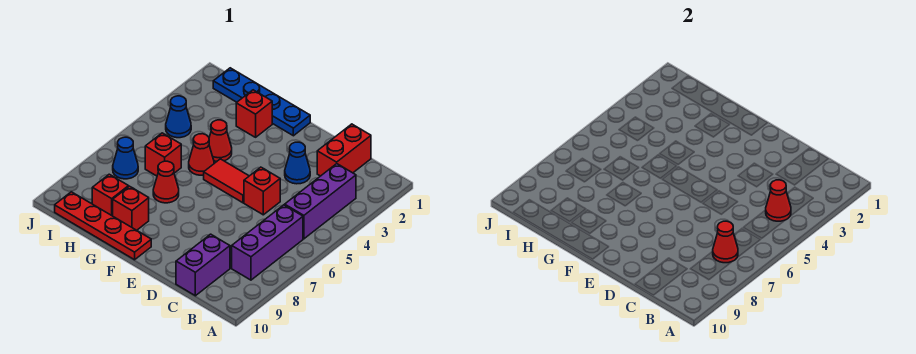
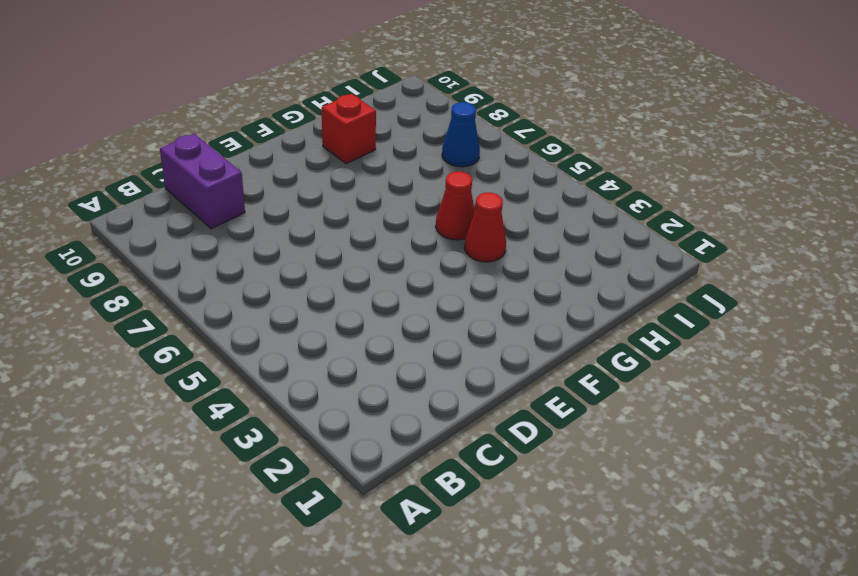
none -> purple 1x3 brick [285,164,356,239]
none -> purple 1x3 brick [232,205,303,280]
none -> red 1x2 brick [317,124,371,176]

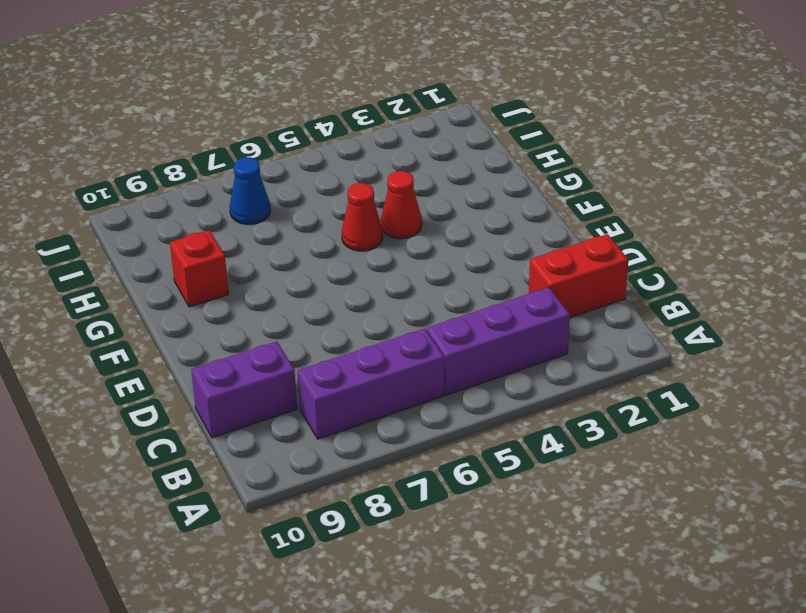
none -> blue 1x1 cone [285,142,310,184]
none -> red 1x1 brick [244,167,280,215]
none -> red 1x2 tile [204,159,249,203]

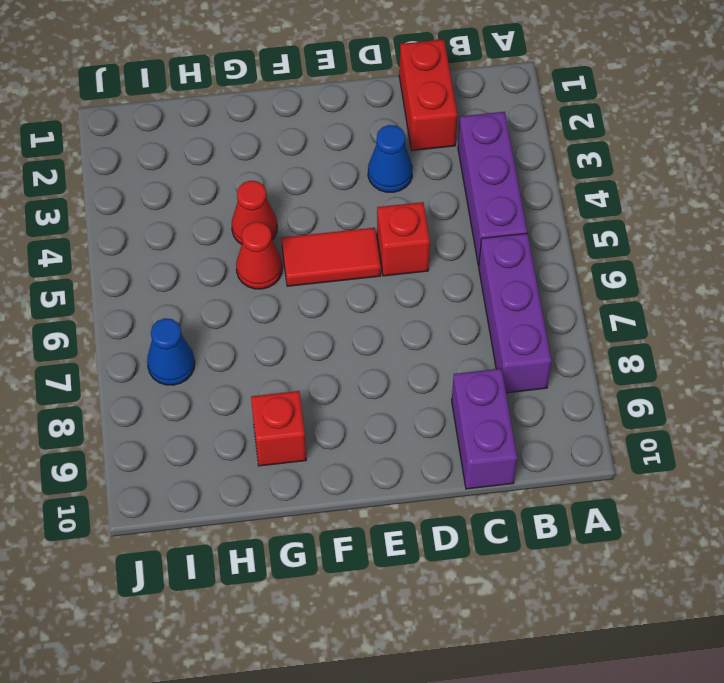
none -> blue 1x4 plate [213,68,310,136]
none -> red 1x4 plate [55,192,151,260]
none -> red 1x1 brick [236,90,272,137]

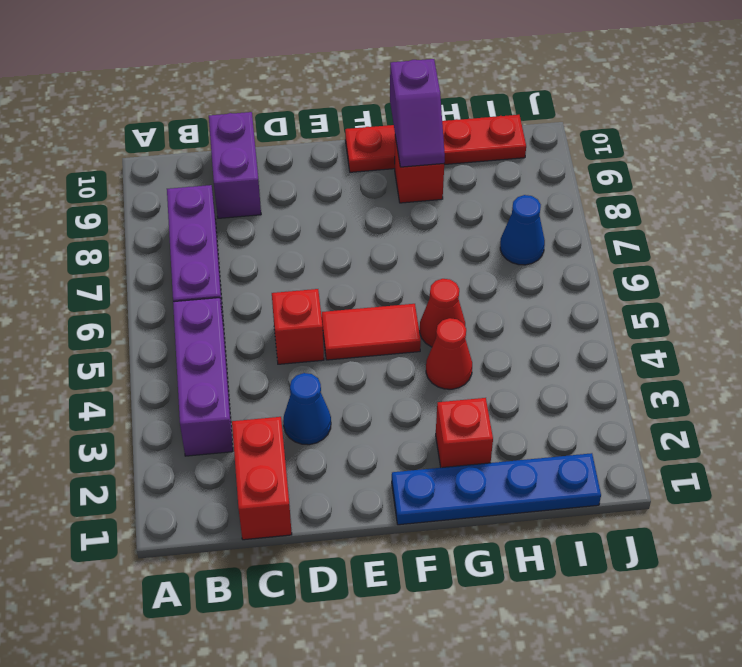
purple 1x2 slope [390,59,445,167] -> none
none -> red 1x1 cone [153,161,179,203]
none -> red 1x1 brick [145,133,181,176]
none -> red 1x1 brick [92,174,129,216]

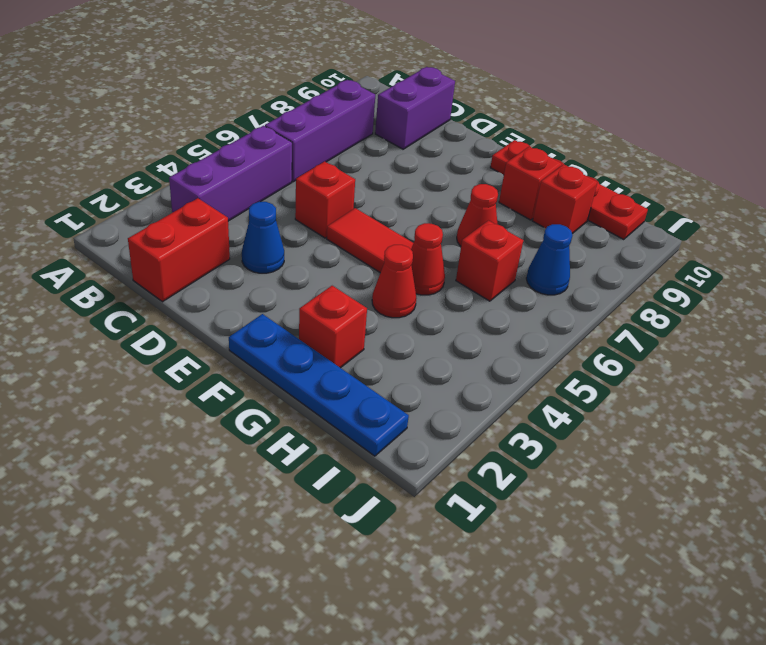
none -> blue 1x1 cone [166,96,191,138]
none -> red 1x1 cone [766,180,791,221]
none -> red 1x1 cone [713,221,738,263]

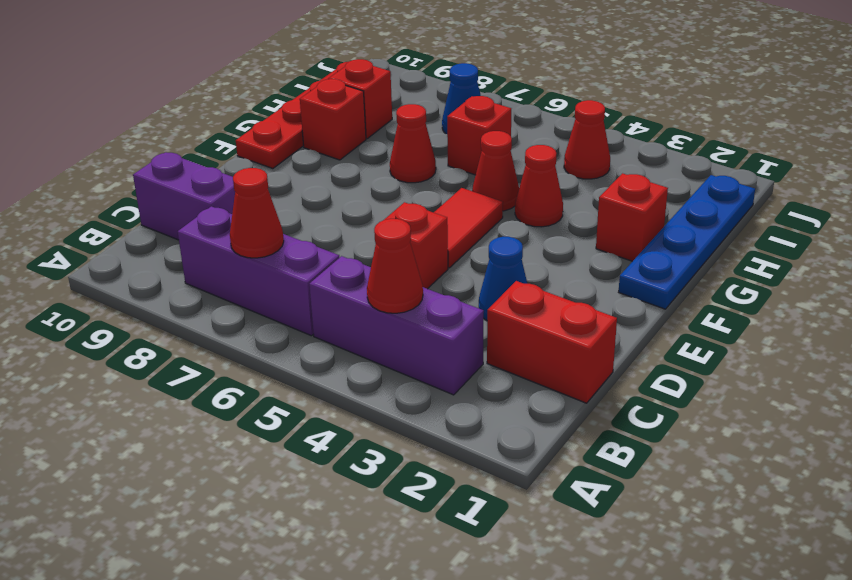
red 1x1 cone [564,100,610,179] -> blue 1x1 cone [166,96,191,138]

